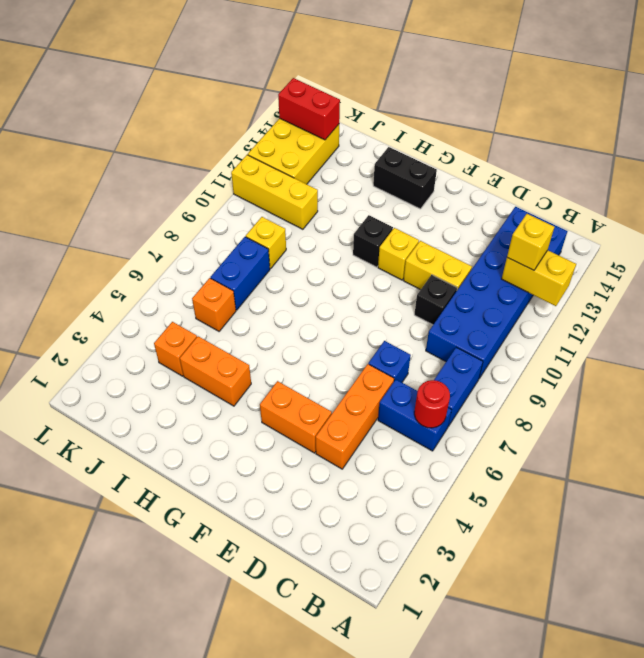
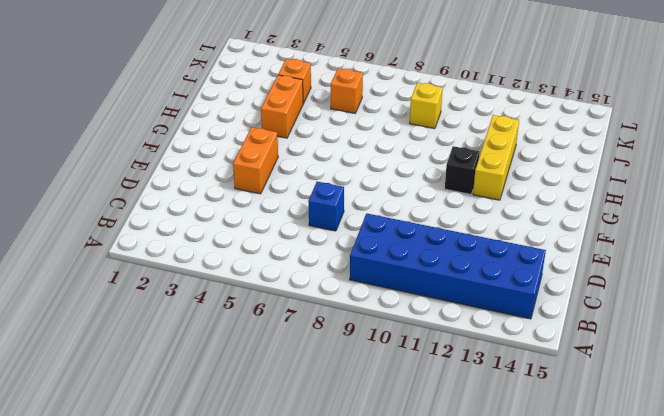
yellow 1x3 brick [473,115,519,200] -> yellow 1x3 brick moved to [231,155,318,229]
none -> blue 1x2 brick [378,379,452,451]
none -> blue 1x2 brick [434,347,483,426]
none -> orange 1x3 brick [316,364,394,469]

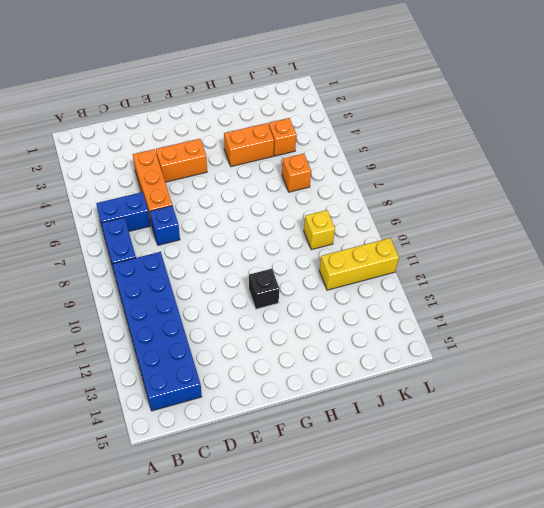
none -> black 1x1 brick [414,275,457,325]
none -> yellow 1x2 brick [403,241,472,290]
none -> yellow 1x1 brick [378,228,419,280]

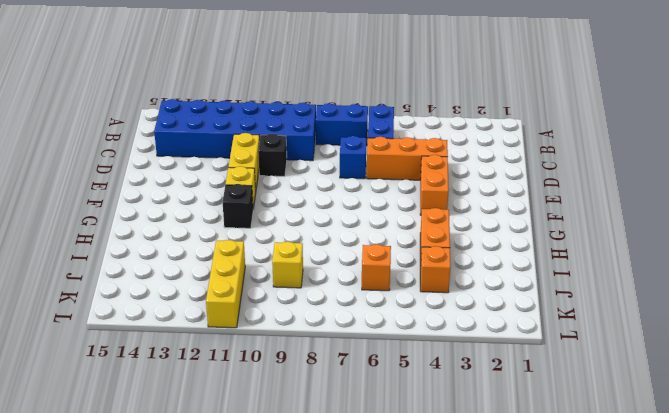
none -> black 1x2 brick [373,147,437,209]
none -> blue 1x2 brick [210,237,270,310]
none -> yellow 2x3 brick [248,118,339,184]

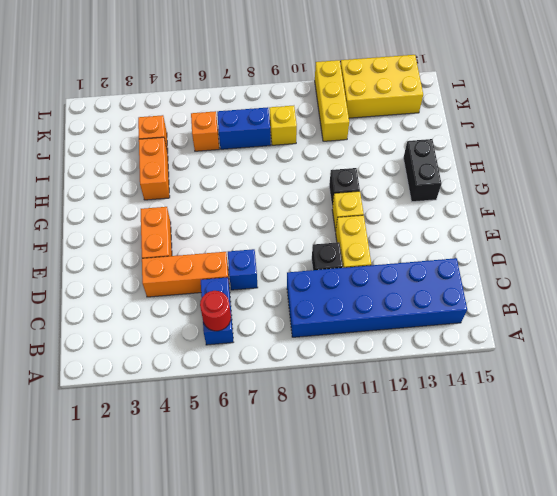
none -> blue 1x2 brick [434,347,483,426]
none -> yellow 1x2 brick [502,250,576,306]
none -> red 1x2 brick [278,78,340,140]

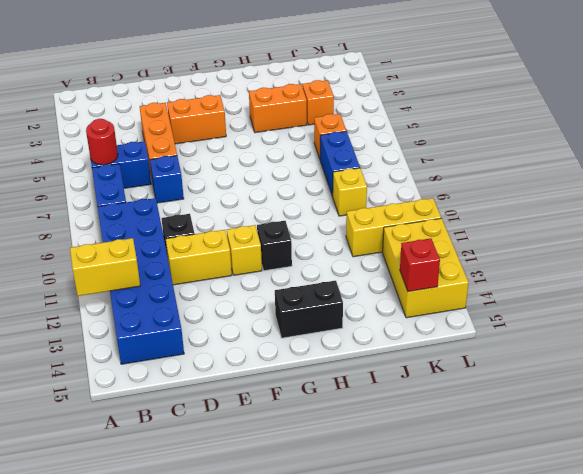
red 1x1 brick [400,238,440,292] -> red 1x2 brick [278,78,340,140]
none -> yellow 1x1 brick [507,214,554,270]

